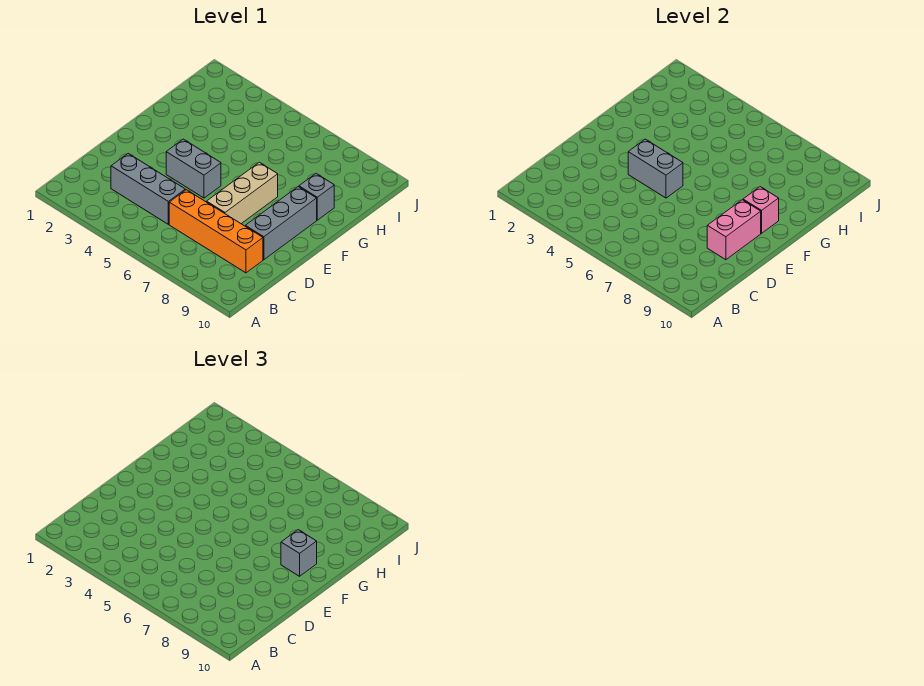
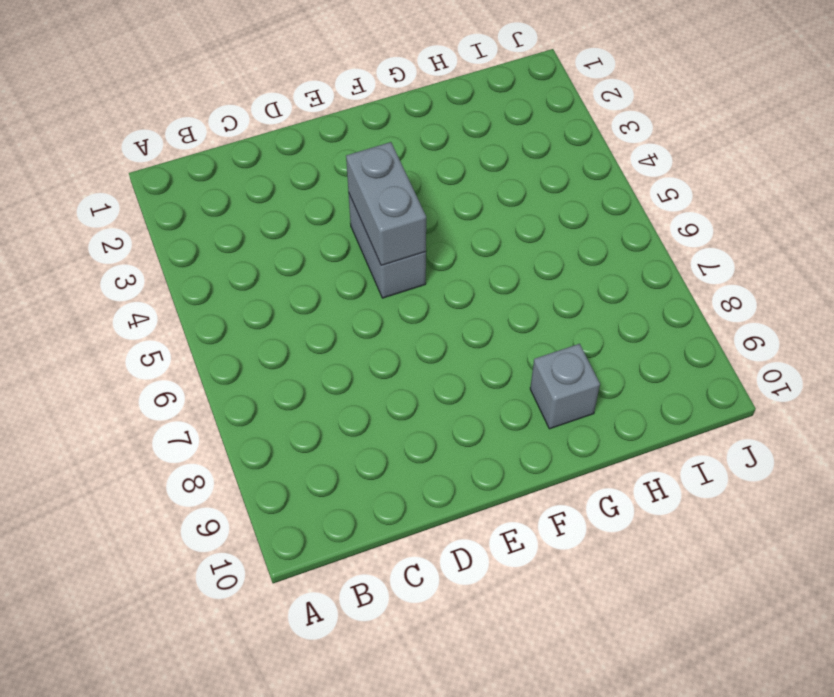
none -> grey 1x3 brick [111,154,185,224]
none -> orange 1x4 brick [169,190,263,273]

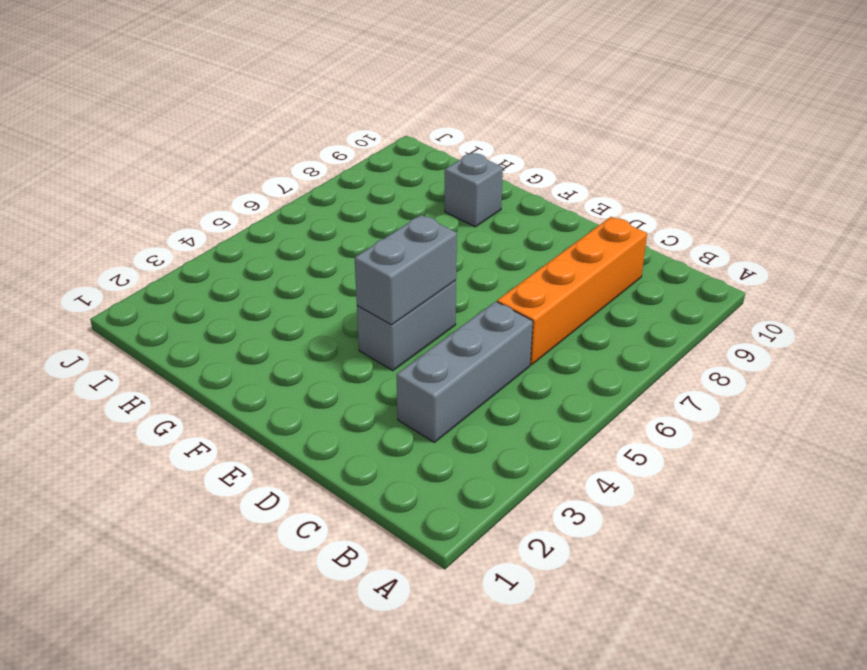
none -> tan 1x3 brick [207,162,278,224]
none -> grey 1x3 brick [245,187,317,260]

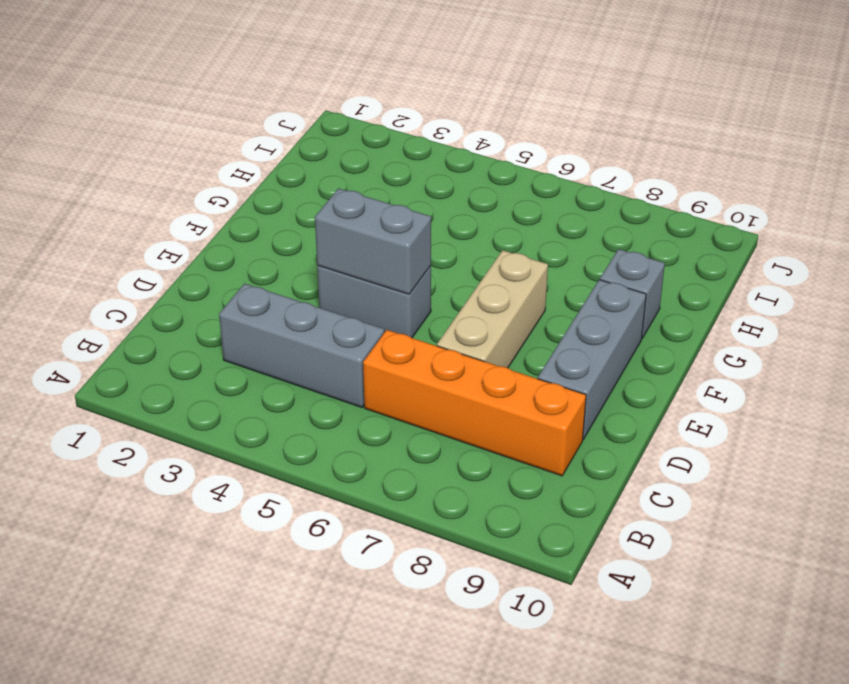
none -> pink 1x2 brick [707,200,761,260]
none -> pink 1x1 brick [743,187,779,233]

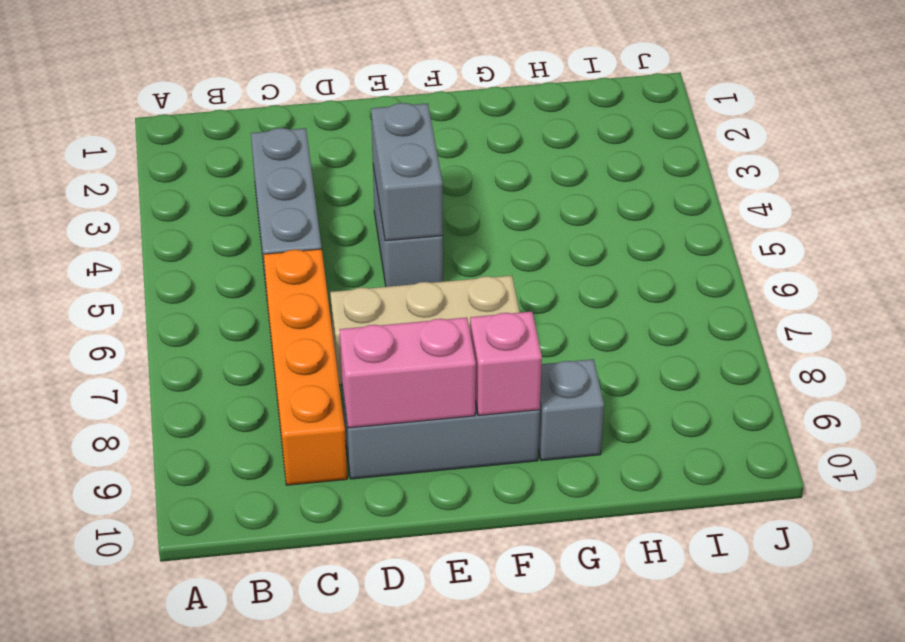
none -> grey 1x1 brick [281,530,317,576]

